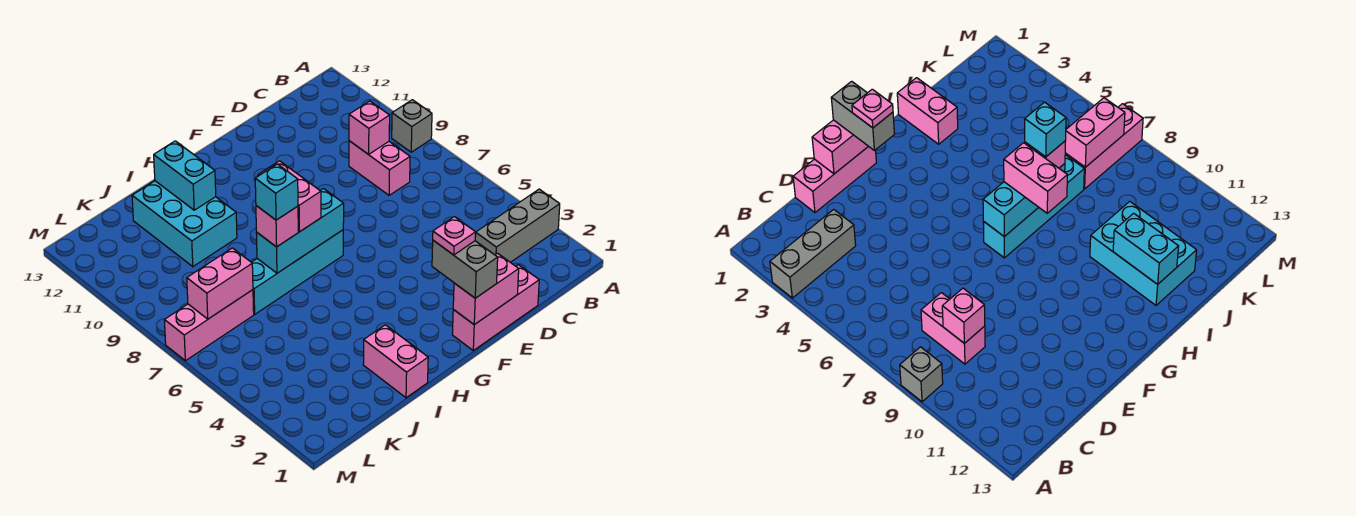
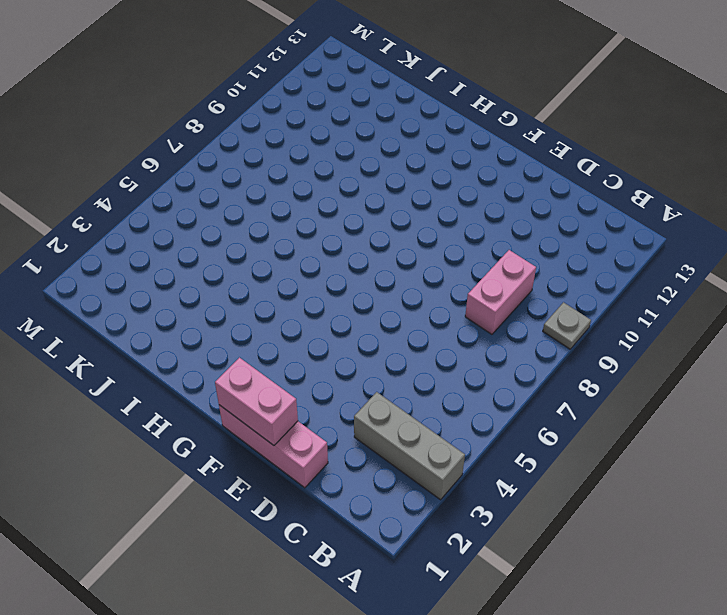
grey 1x1 plate [543,302,591,349] -> grey 1x1 brick [392,100,432,152]
none -> cyan 1x4 brick [252,230,343,314]
none -> pink 1x2 brick [363,325,428,398]
none -> cyan 2x3 brick [132,181,237,267]

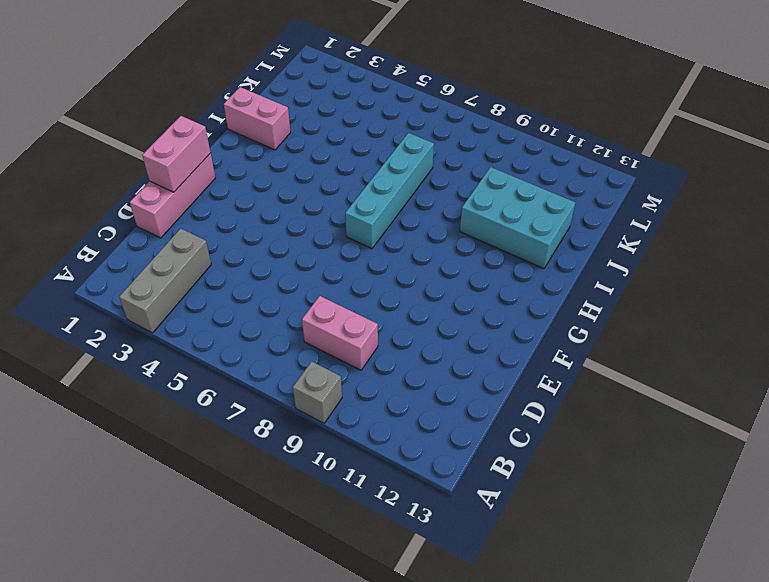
none -> pink 1x3 brick [164,290,254,361]
none -> pink 1x1 brick [349,101,390,154]
none -> cyan 1x3 brick [256,189,344,273]

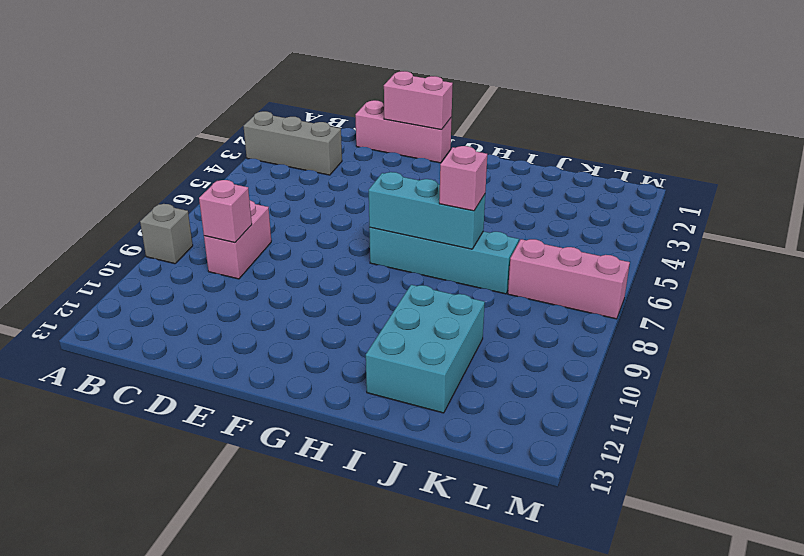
none -> pink 1x2 brick [363,325,428,398]
none -> cyan 1x2 brick [154,141,216,210]
none -> pink 1x2 brick [187,248,253,319]

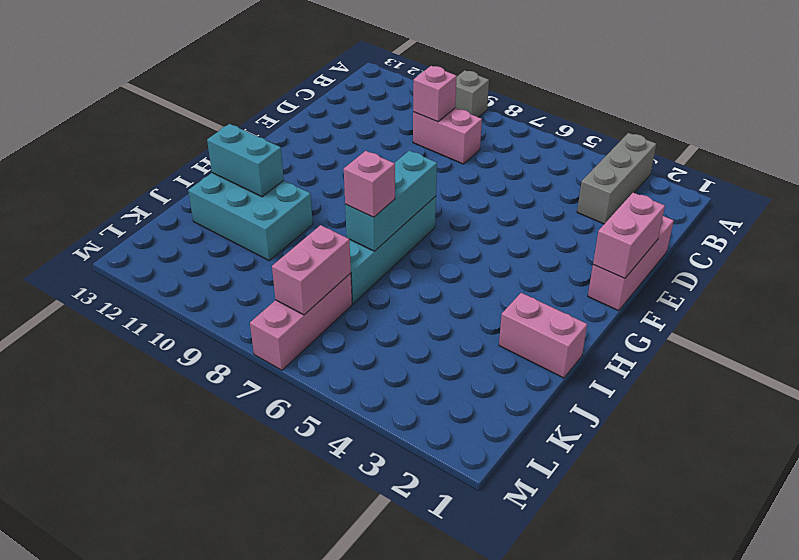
none -> grey 1x2 brick [432,240,498,298]
none -> pink 1x2 brick [258,161,321,232]
none -> pink 1x1 plate [433,217,476,255]

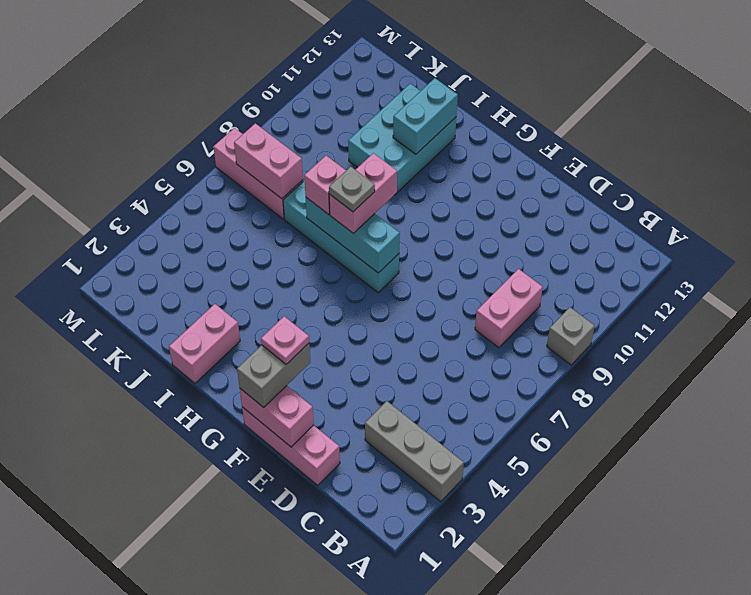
grey 1x1 plate [329,167,375,212] -> none
none -> pink 1x1 brick [349,101,390,154]
none -> cyan 1x1 brick [255,164,298,220]

